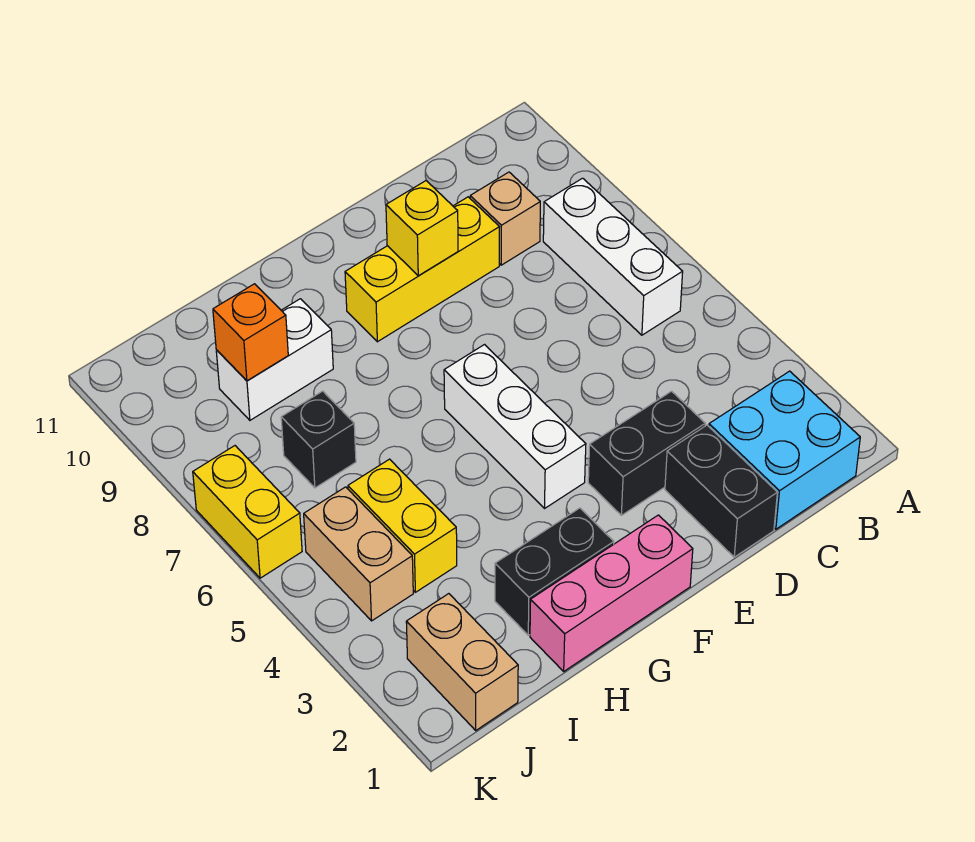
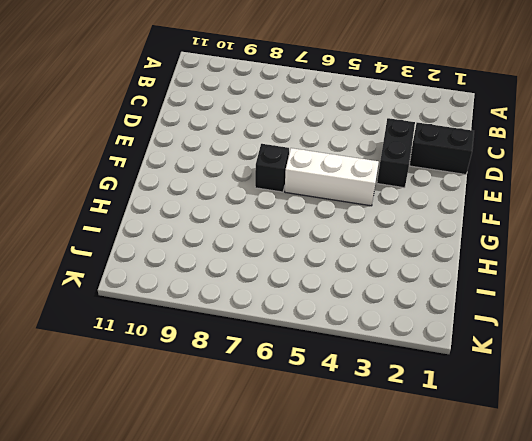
black 1x1 brick [255,144,289,192] -> black 1x1 brick moved to [281,391,356,488]
none -> cyan 2x2 brick [709,371,860,529]
none -> white 1x3 brick [543,178,683,335]
none -> tan 1x1 brick [470,172,540,265]

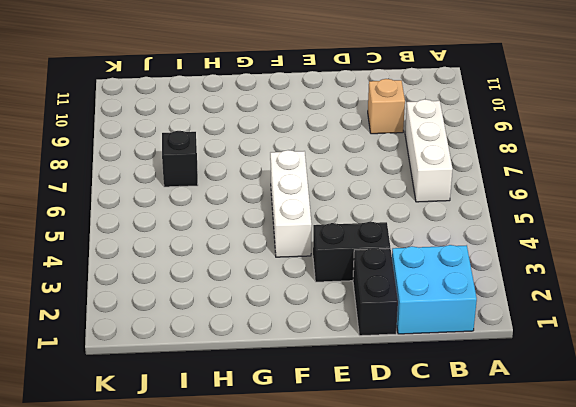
none -> yellow 1x3 brick [345,197,499,342]
none -> pink 1x3 brick [530,515,693,671]
none -> black 1x2 brick [495,508,614,635]

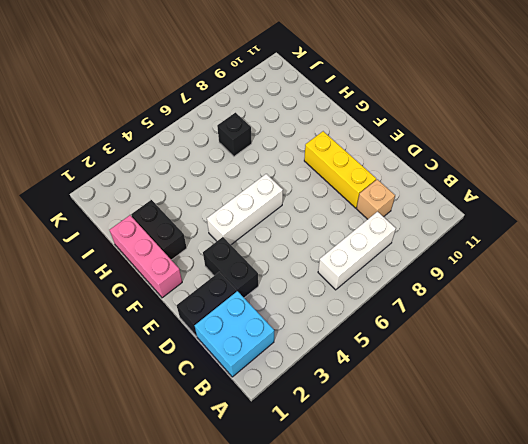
none -> white 1x2 brick [216,299,333,420]
none -> yellow 1x2 brick [348,459,457,592]
none -> tan 1x2 brick [406,594,518,730]

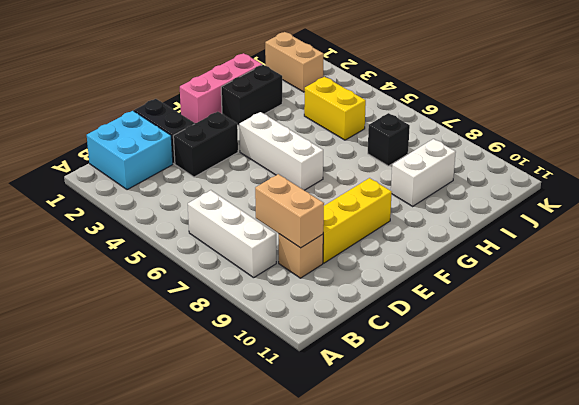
tan 1x2 brick [255,174,324,248] -> tan 1x2 brick moved to [304,487,413,621]
none -> yellow 1x2 brick [193,446,302,578]
none -> yellow 1x1 brick [386,181,458,276]
none -> orange 1x1 brick [213,284,288,381]

